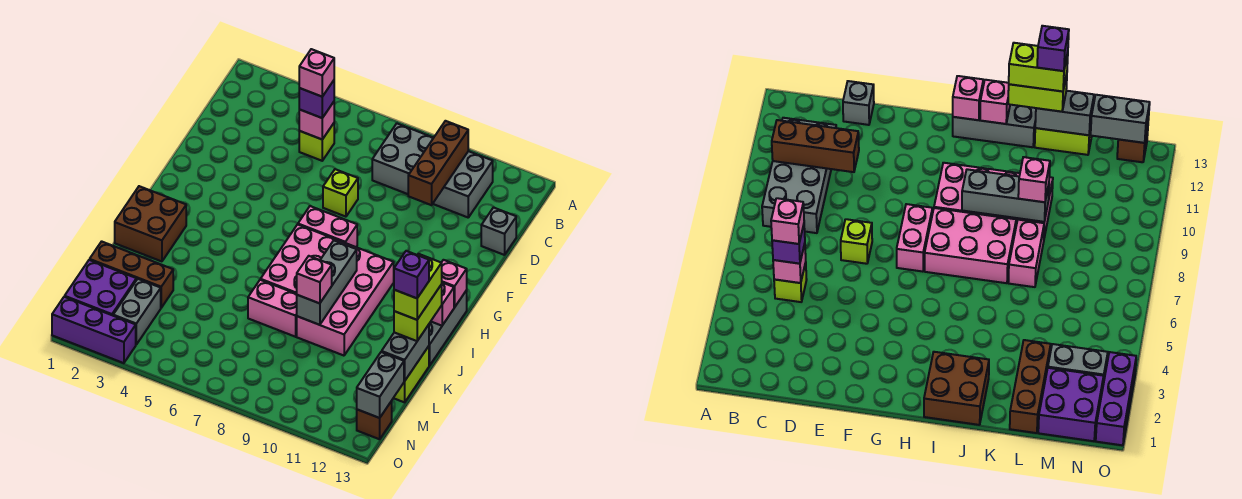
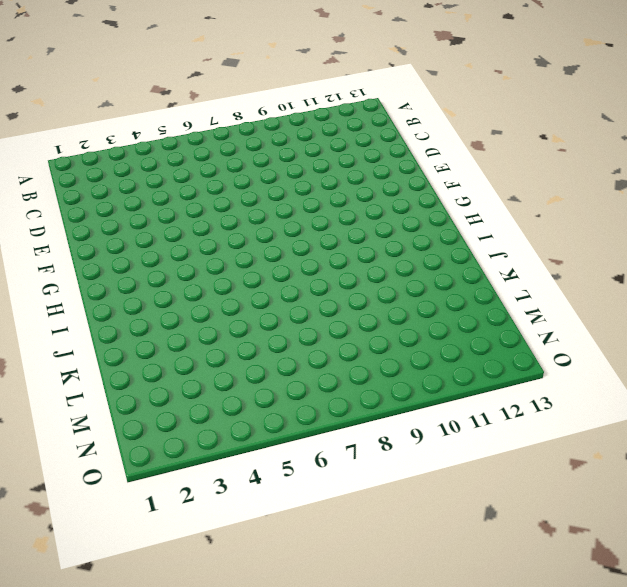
none -> grey 2x4 brick [372,123,493,217]
none -> lime 1x1 brick [299,123,334,161]
none -> grey 1x1 brick [481,208,516,255]

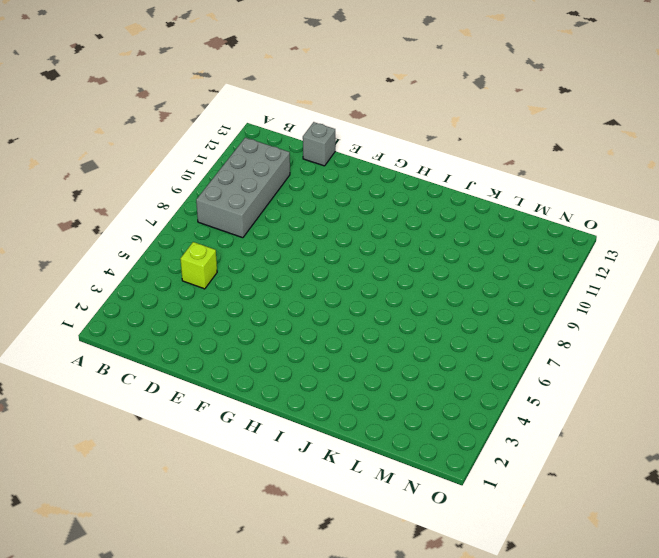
none -> lime 1x1 brick [323,169,358,217]
none -> pink 1x2 brick [298,206,357,247]
none -> pink 2x3 brick [261,225,345,294]

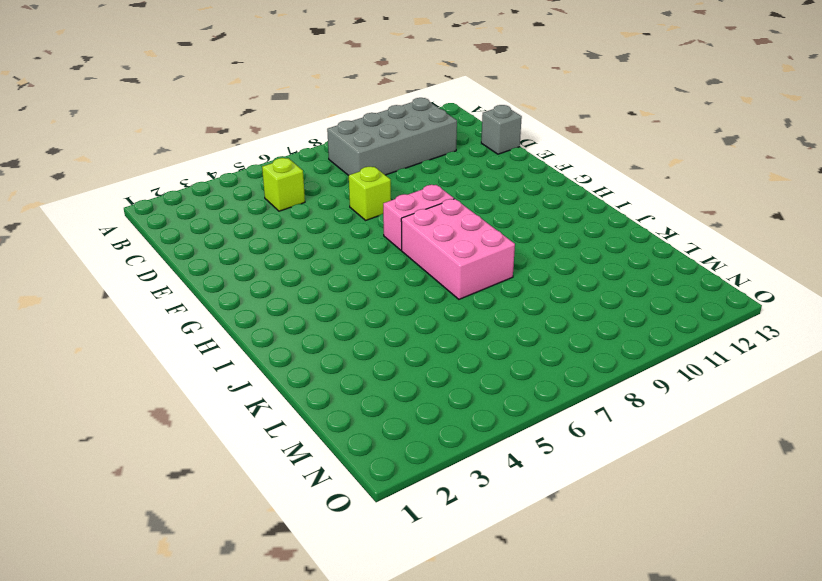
none -> pink 2x4 brick [297,243,394,356]
none -> grey 1x3 brick [429,290,467,366]
none -> brown 2x2 brick [115,186,186,261]

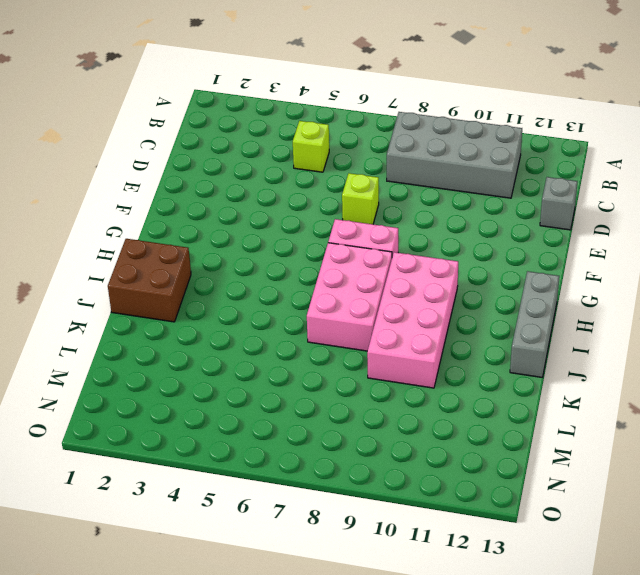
none -> pink 1x2 brick [248,280,297,337]
none -> lime 1x2 brick [394,346,429,402]
none -> brown 1x3 brick [90,241,173,308]

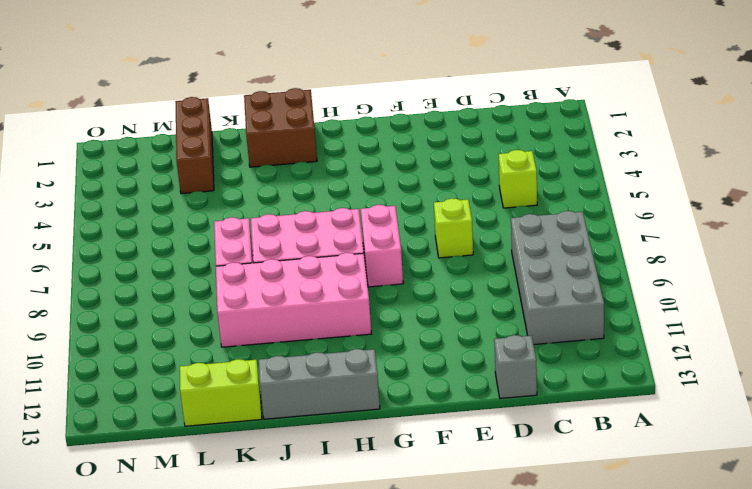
none -> purple 2x2 brick [65,260,136,316]
none -> grey 1x2 brick [113,279,161,344]
none -> brown 1x1 brick [357,401,392,439]

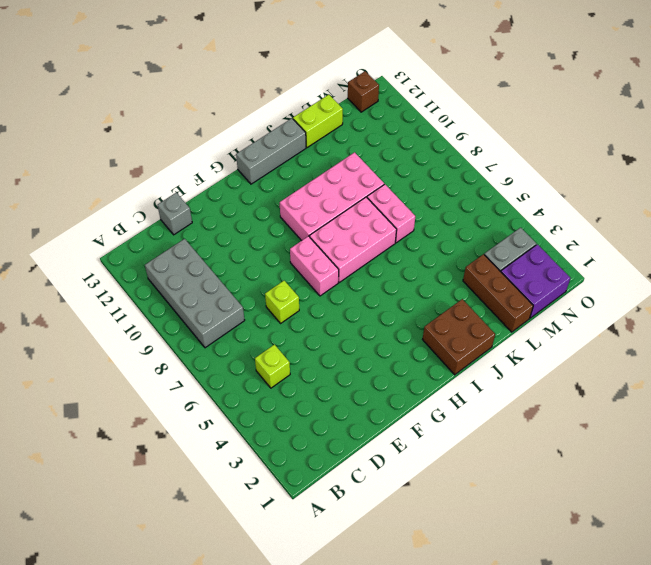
none -> purple 1x3 brick [52,297,136,363]
none -> brown 1x3 brick [408,121,468,205]
none -> pink 1x1 brick [299,102,334,139]

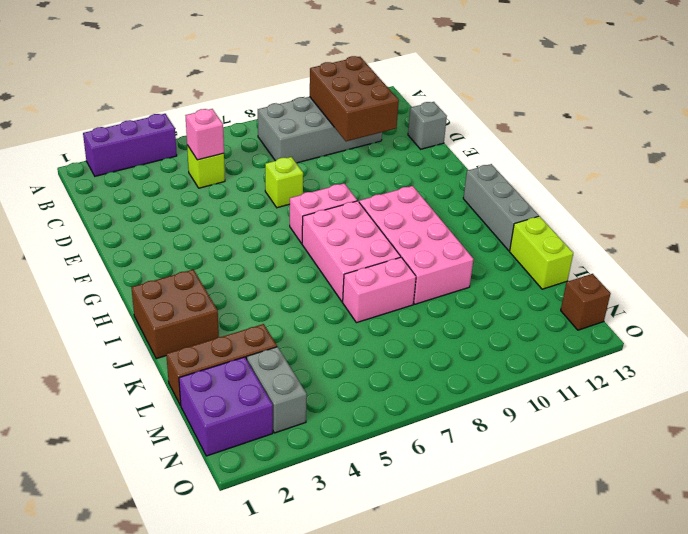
purple 1x3 brick [83,114,177,176] -> purple 1x3 brick moved to [52,297,136,363]
brown 2x3 brick [310,56,399,141] -> brown 1x3 brick [408,121,468,205]
none -> pink 1x1 brick [441,260,467,307]
none -> grey 1x3 brick [297,241,357,325]
none -> pink 1x1 brick [431,283,454,326]

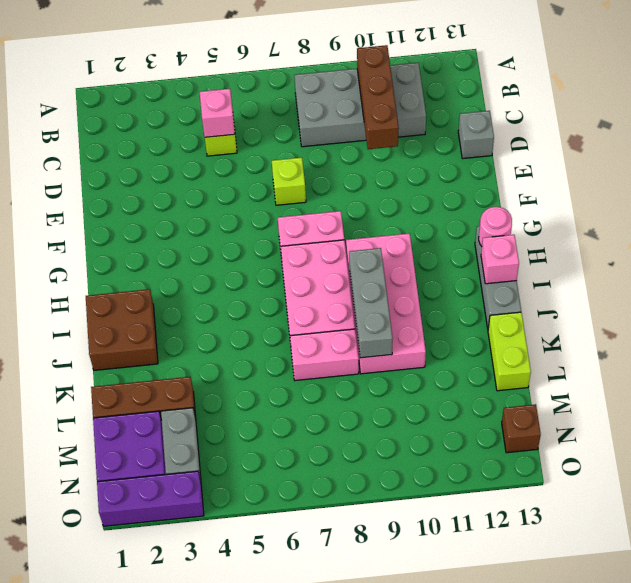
pink 1x1 round brick [479,207,512,246] -> pink 1x1 brick [441,260,467,307]
none -> grey 1x2 brick [382,325,429,381]
none -> grey 1x2 brick [357,352,404,418]
none -> purple 1x1 brick [299,80,334,118]

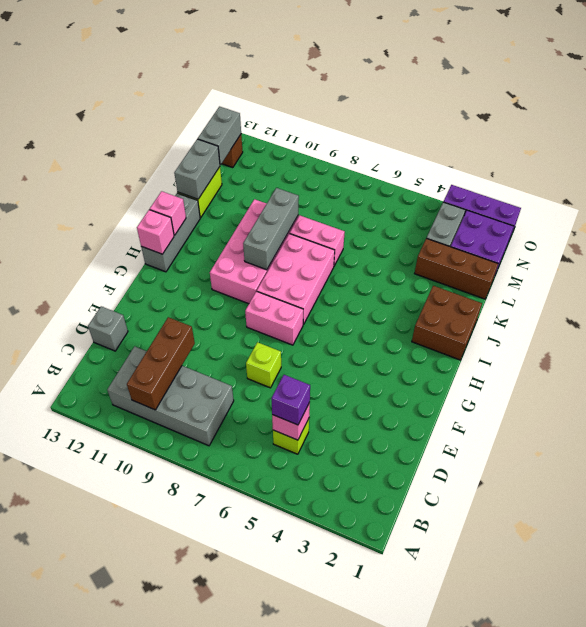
none -> lime 1x2 brick [394,284,442,341]
none -> pink 1x1 brick [297,256,332,303]
none -> pink 1x1 brick [299,49,334,97]

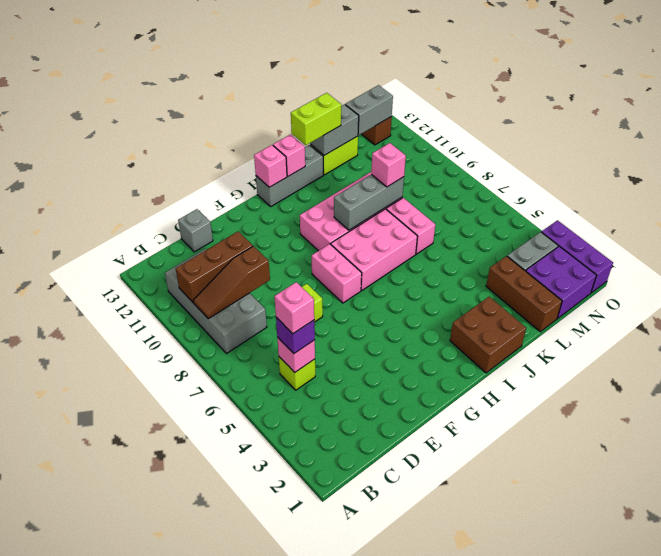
brown 1x3 slope [193,246,270,319] -> none
none -> lime 1x2 brick [394,254,442,320]
none -> purple 1x1 brick [394,251,429,298]

